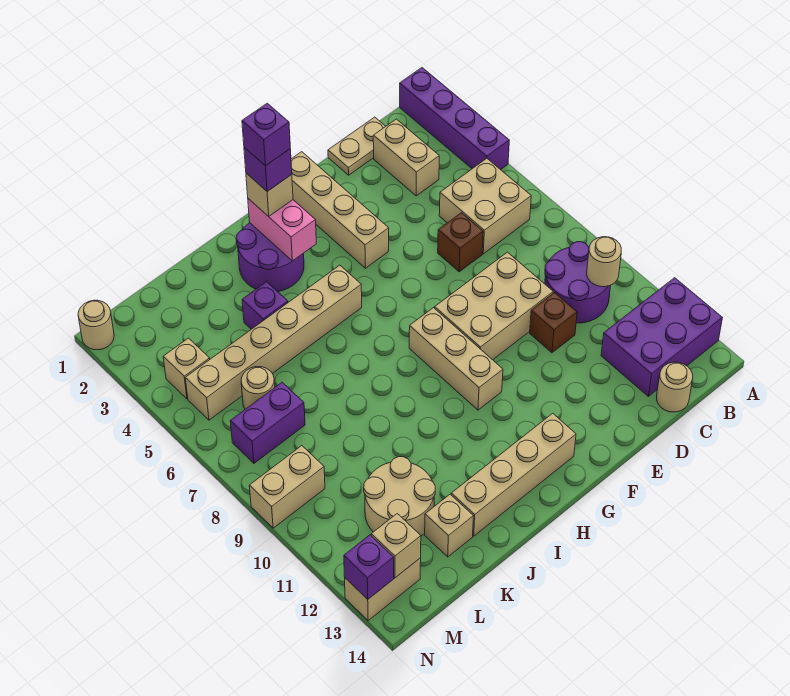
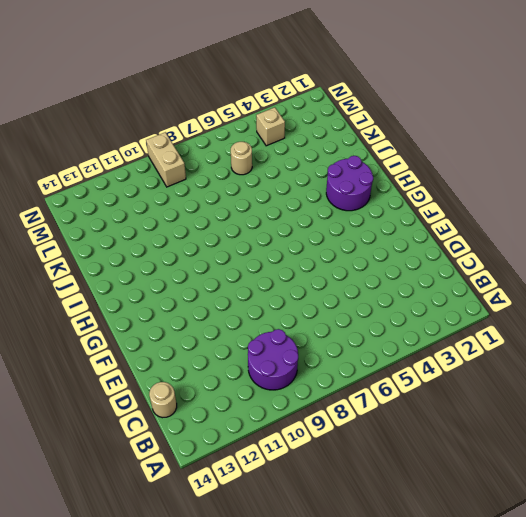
none -> purple 1x4 brick [400,68,509,170]
none -> purple 2x3 brick [601,278,722,396]
none -> tan 2x2 brick [439,158,531,254]
none -> tan 1x2 plate [328,117,386,175]

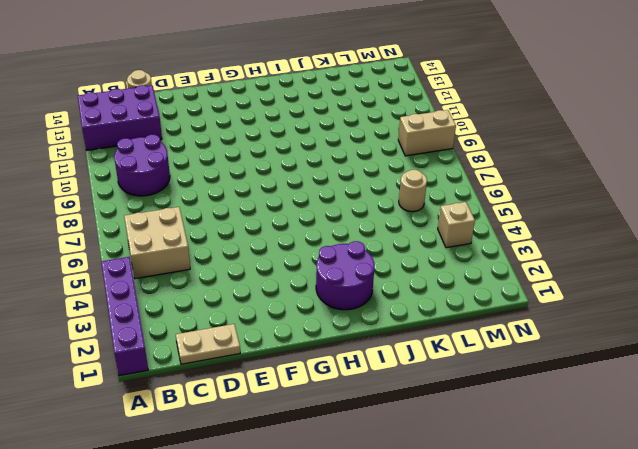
none -> tan 1x2 brick [373,119,439,196]
none -> brown 1x1 brick [438,213,483,272]
none -> tan 2x3 brick [435,252,553,360]
none -> brown 1x1 brick [530,293,577,353]

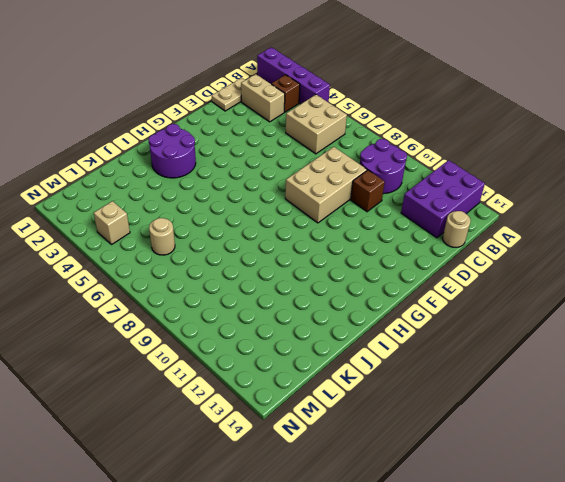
brown 1x1 brick [271,75,300,112] -> brown 1x1 brick moved to [438,213,483,272]
none -> tan 1x4 brick [291,152,389,268]
none -> tan 1x3 brick [409,308,503,410]
none -> tan 1x4 brick [451,413,576,536]
none -> tan 1x6 brick [185,265,362,420]

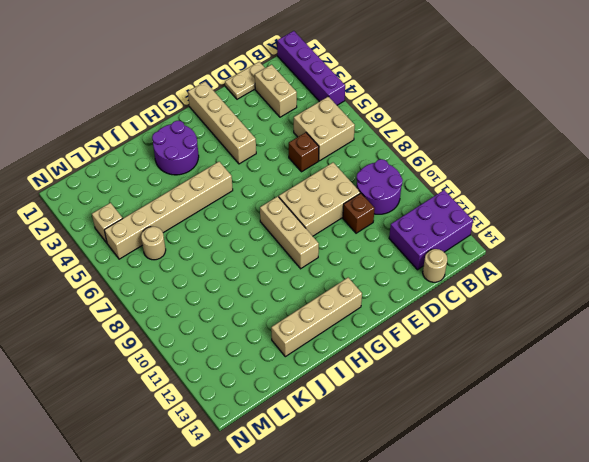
none -> purple 1x1 brick [242,282,288,329]
none -> tan 2x2 round brick [364,457,435,536]
none -> tan 1x1 brick [425,494,473,557]
none -> purple 1x2 brick [230,382,305,463]

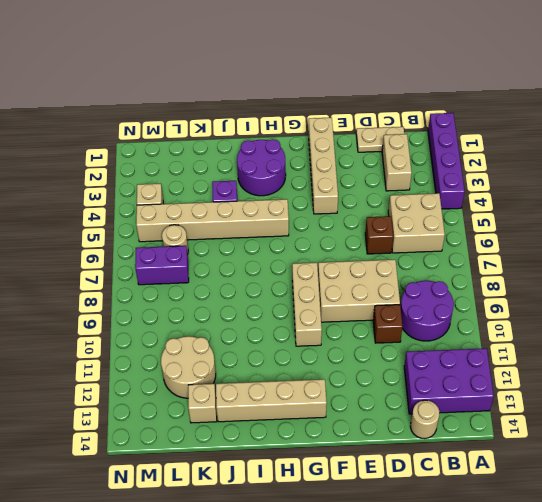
none -> tan 1x2 brick [249,446,325,528]
none -> tan 1x2 brick [345,558,421,621]
none -> tan 1x1 round brick [78,300,114,350]
none -> tan 1x1 round brick [587,237,621,287]

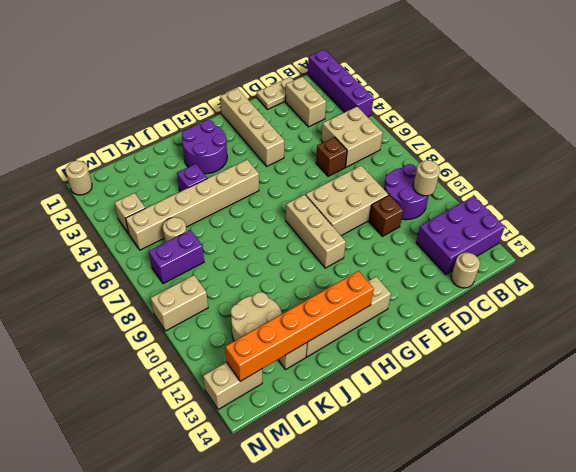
orange 1x6 brick [225,271,374,381] -> tan 1x1 brick [371,514,421,578]
none -> pink 1x2 brick [248,199,316,261]
none -> purple 1x1 brick [344,535,394,599]
none -> tan 1x1 brick [246,173,293,217]
none -> purple 1x1 brick [244,147,292,191]

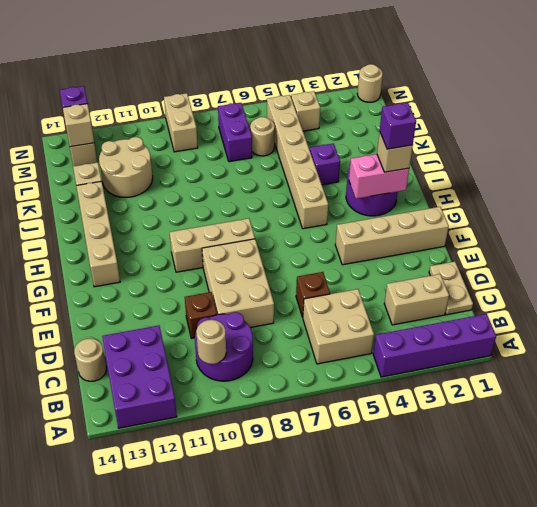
none -> purple 1x1 brick [242,103,290,166]

